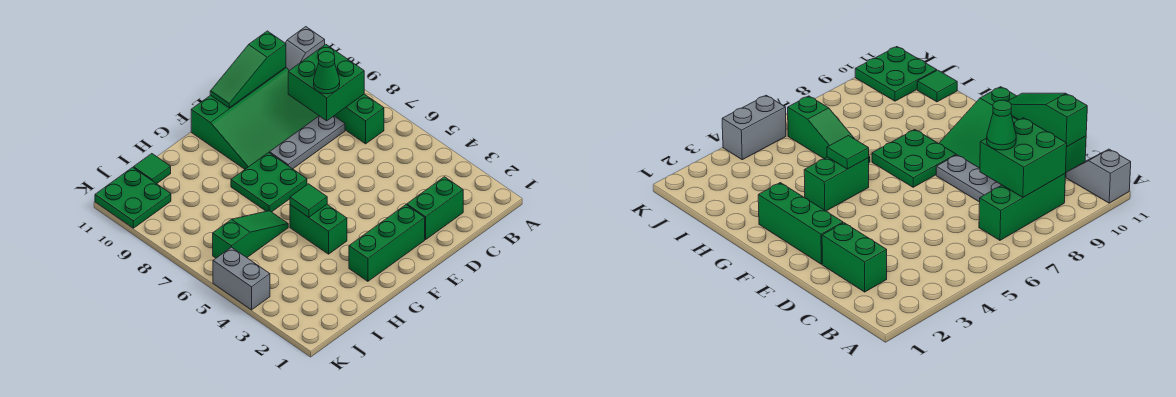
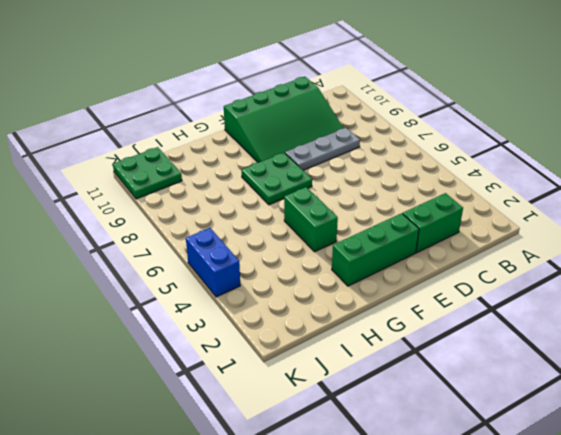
blue 1x2 brick [186,228,240,297] -> grey 1x2 brick [213,247,270,310]
none -> grey 1x2 slope [286,27,325,70]
none -> green 1x3 brick [334,94,384,144]
none -> green 1x3 slope [213,211,288,258]

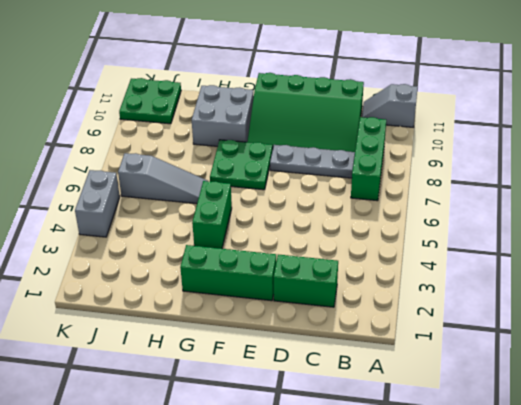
grey 2x2 brick [192,85,254,146] -> none
grey 1x3 slope [118,153,208,204] -> green 1x3 slope [213,211,288,258]
none -> green 1x1 tile [134,154,171,184]
none -> green 2x2 brick [288,44,364,121]
none -> green 1x3 slope [210,31,286,108]

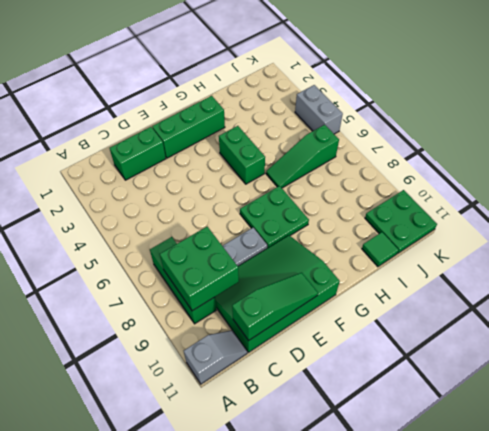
none -> green 1x1 tile [290,184,327,217]
none -> green 1x1 cone [314,52,340,94]

